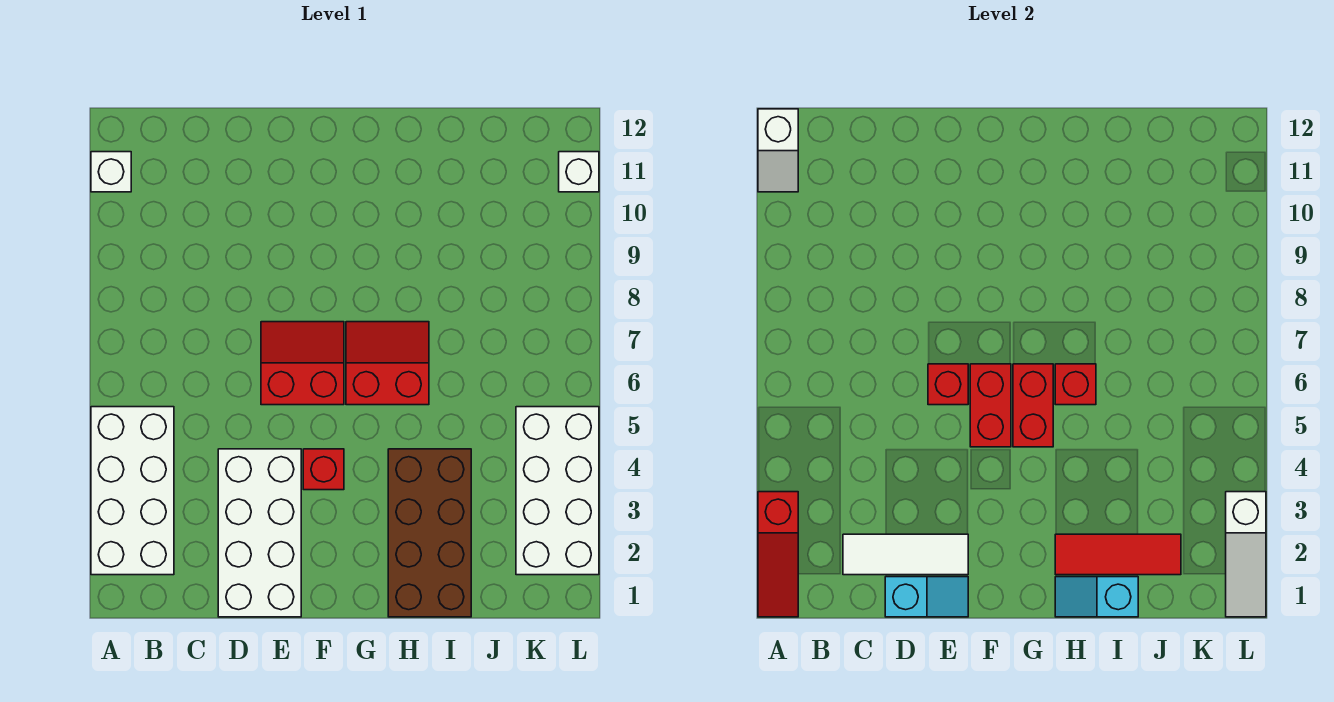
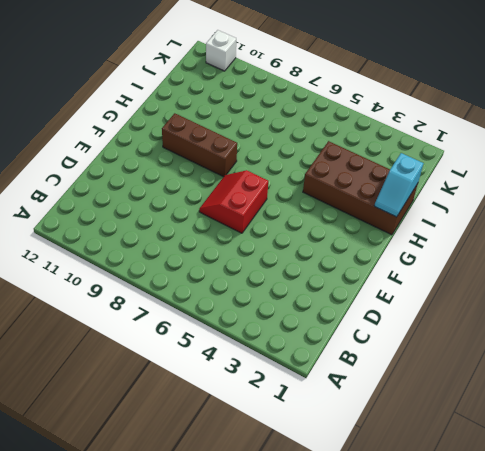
brown 1x3 brick [162,113,237,177] -> none
none -> white 2x4 brick [91,407,174,575]
none -> white 1x1 brick [91,152,131,192]
none -> white 2x4 brick [218,449,301,617]

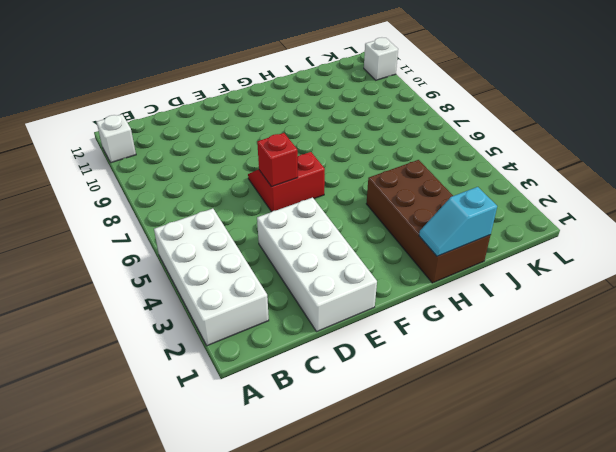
none -> red 1x1 brick [303,449,344,490]
none -> red 2x2 slope [346,322,429,405]
none -> white 2x4 brick [516,407,599,575]

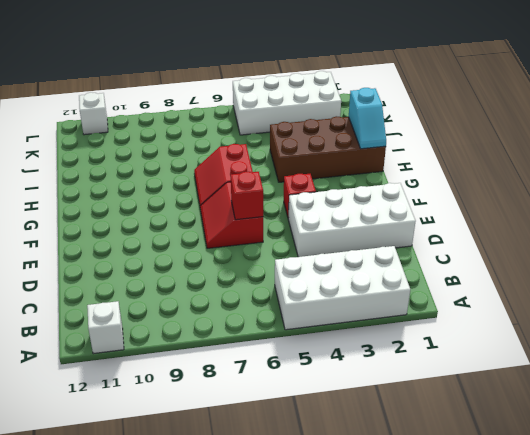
none -> red 1x3 slope [758,492,798,617]
none -> white 1x2 slope [758,109,798,192]
none -> white 1x3 tile [843,534,968,575]

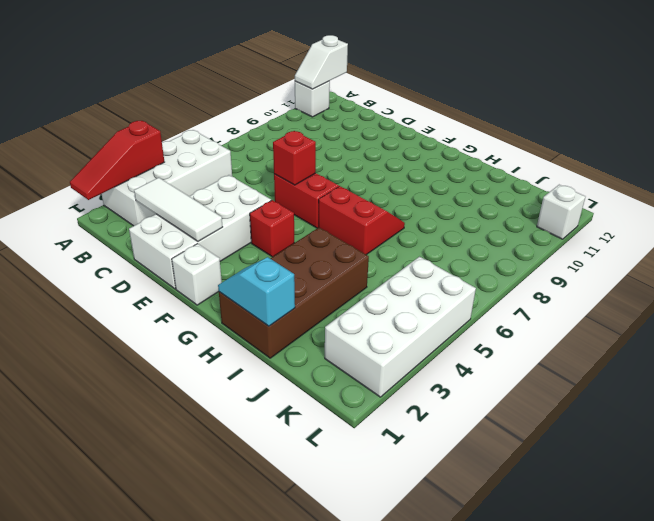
white 1x1 brick [172,244,222,305] -> none
none -> cyan 1x2 slope [885,577,968,617]
none -> red 1x2 brick [970,364,1011,447]
none -> red 1x2 brick [1013,364,1053,447]

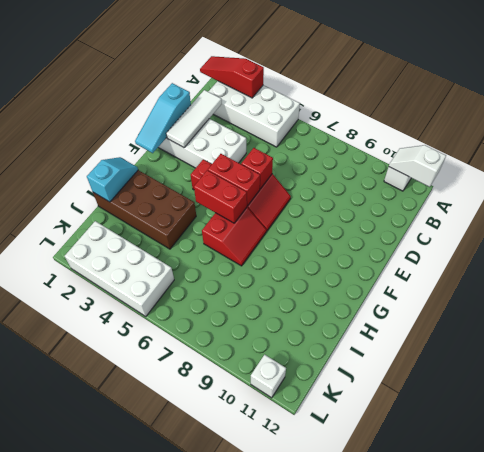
cyan 1x3 slope [135,83,191,153] -> cyan 1x2 slope [885,577,968,617]
none -> red 1x3 tile [1055,534,1181,575]
none -> red 1x1 brick [1055,364,1096,405]
none -> white 1x3 slope [1226,492,1266,617]

